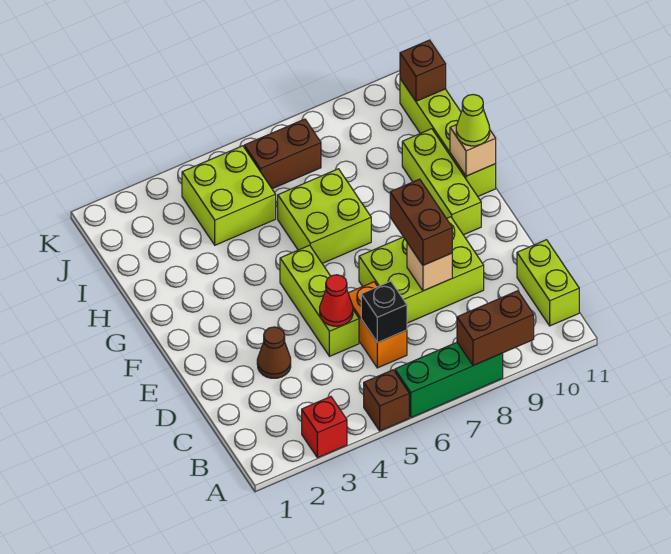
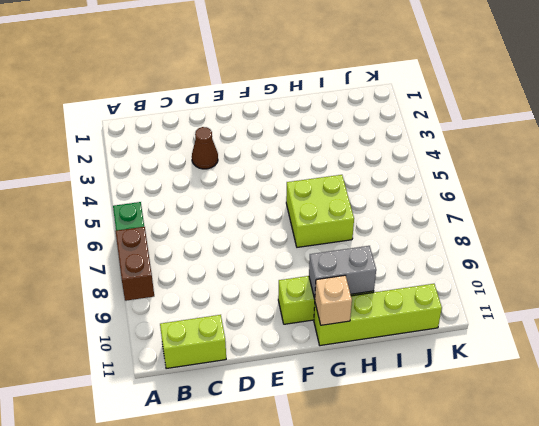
grey 1x2 brick [309,246,376,299] -> none
none -> red 1x1 brick [302,397,347,458]
none -> brown 1x1 brick [364,370,409,431]
none -> orange 1x2 brick [348,282,407,368]

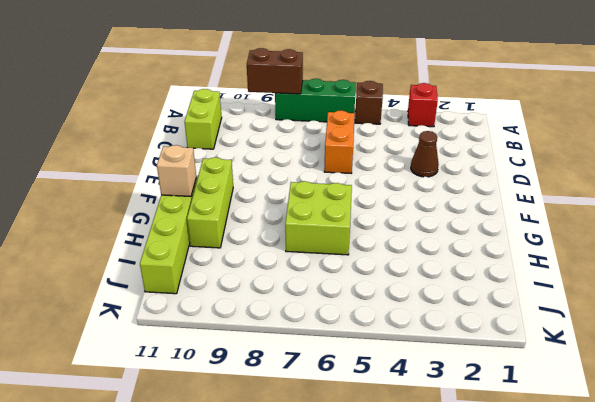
none -> lime 1x3 brick [280,245,359,356]
none -> lime 2x3 brick [359,217,484,323]
none -> lime 2x2 brick [182,146,276,245]

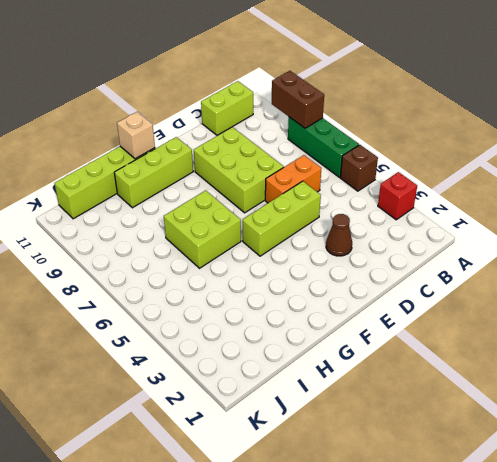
none -> lime 2x2 brick [182,146,276,245]
none -> brown 1x2 brick [244,119,321,189]
none -> black 1x1 brick [361,281,407,343]

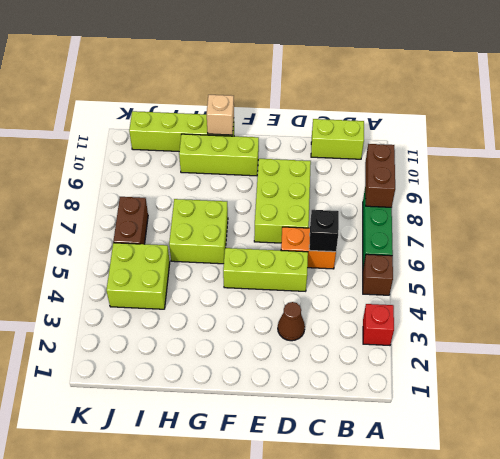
none -> red 1x1 cone [320,275,353,326]
none -> tan 1x1 brick [407,243,452,291]
none -> brown 1x1 brick [400,40,446,101]

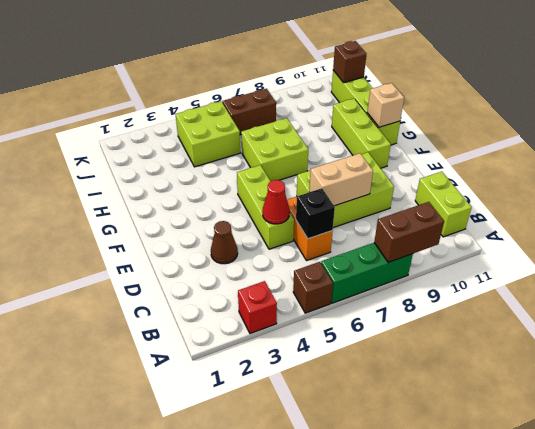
tan 1x2 brick [309,153,373,206] -> tan 1x1 brick [407,243,452,291]
none -> brown 1x2 brick [390,179,452,265]
none -> lime 1x1 cone [456,95,490,146]

